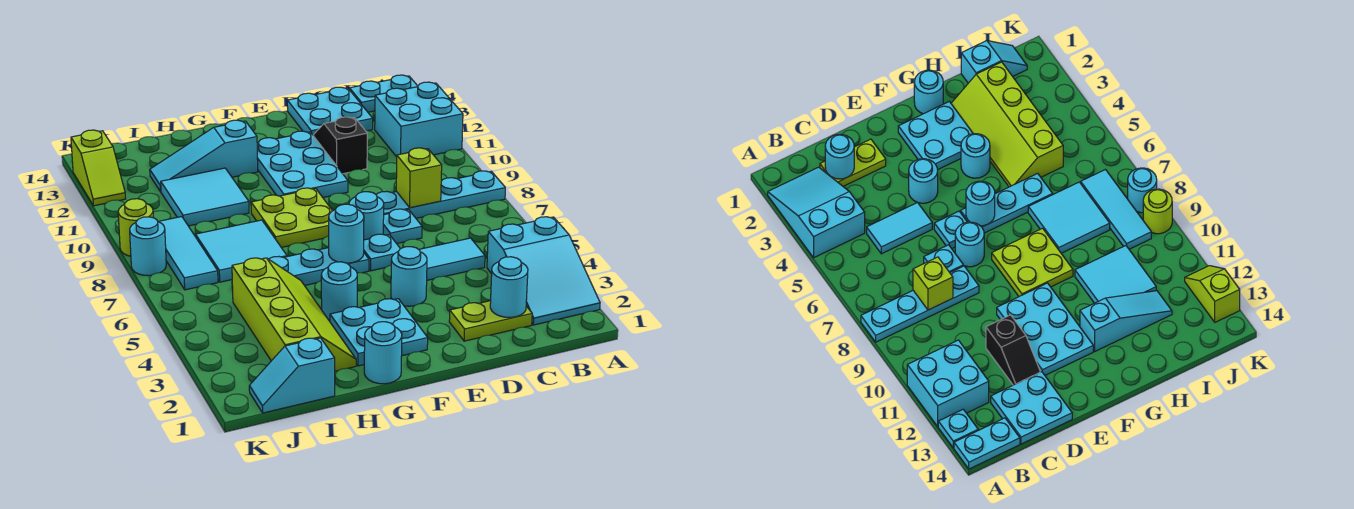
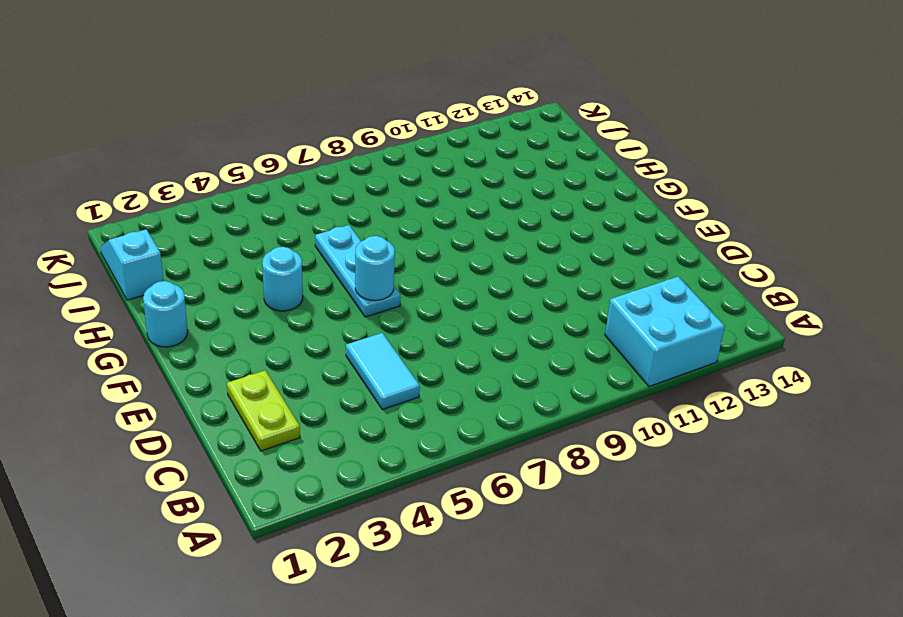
none -> cyan 2x3 slope [487,217,600,325]
none -> cyan 1x4 plate [377,171,505,218]
none -> cyan 1x1 plate [938,409,978,448]
none -> cyan 1x2 plate [349,75,418,112]

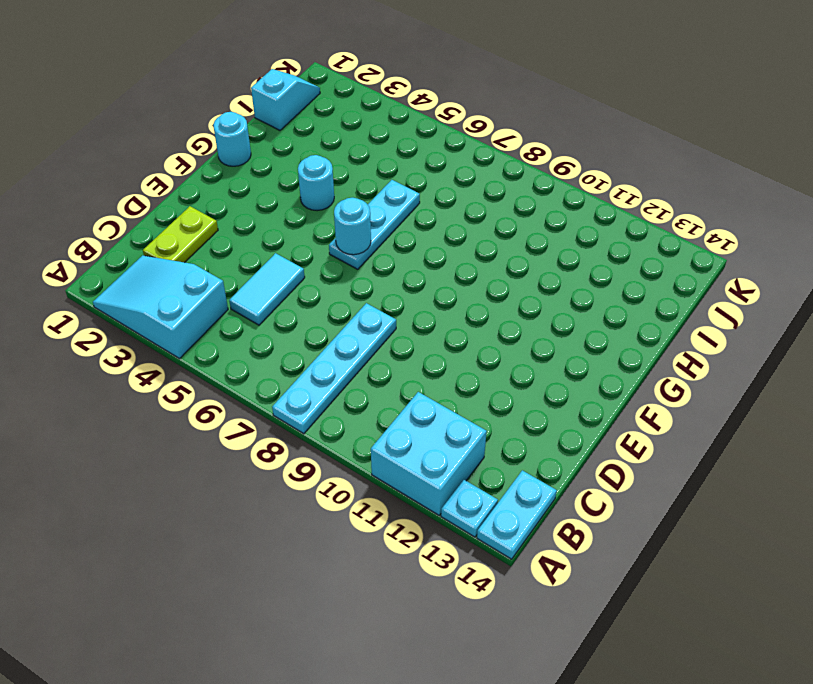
none -> cyan 2x2 plate [287,87,373,135]
none -> cyan 1x1 plate [383,209,422,244]
none -> black 1x2 slope [313,117,367,174]
none -> cyan 1x1 round brick [391,247,427,306]

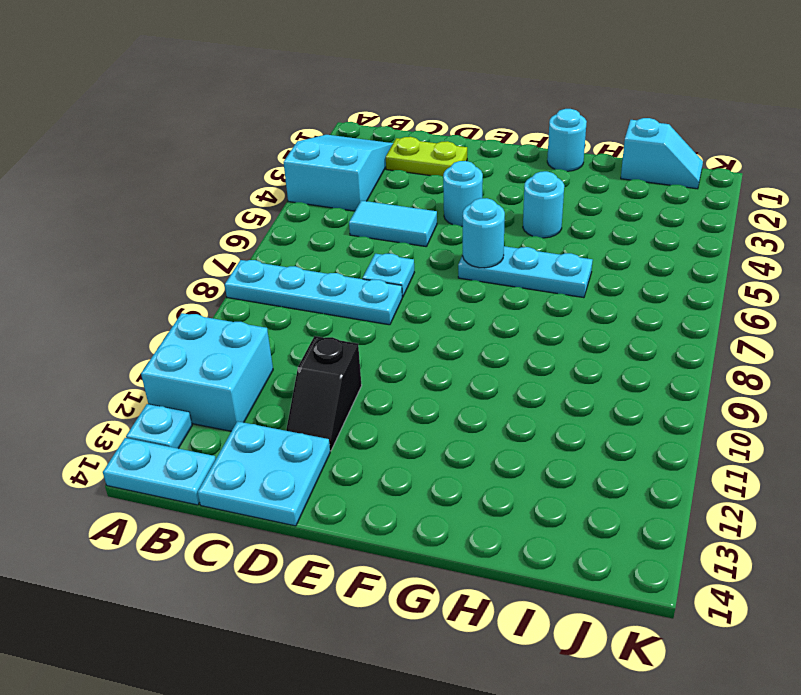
none -> cyan 1x1 plate [364,234,400,271]
none -> cyan 1x1 round brick [349,192,384,240]
none -> cyan 2x3 plate [257,131,348,198]
none -> cyan 2x2 plate [330,299,428,366]

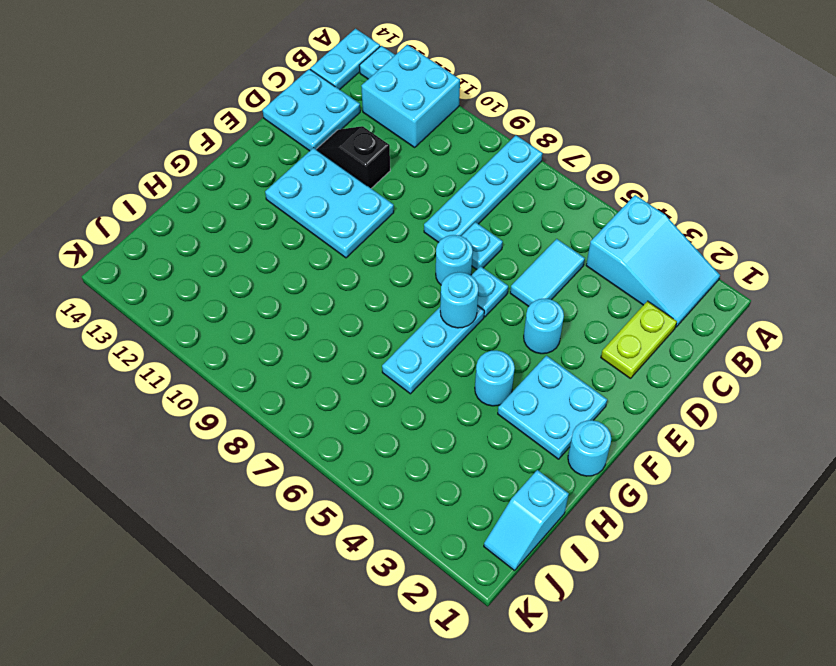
none -> lime 2x2 plate [251,188,332,247]
none -> cyan 1x3 slope [150,120,258,192]
none -> lime 2x4 slope [232,258,356,371]
none -> cyan 2x2 tile [196,220,287,282]

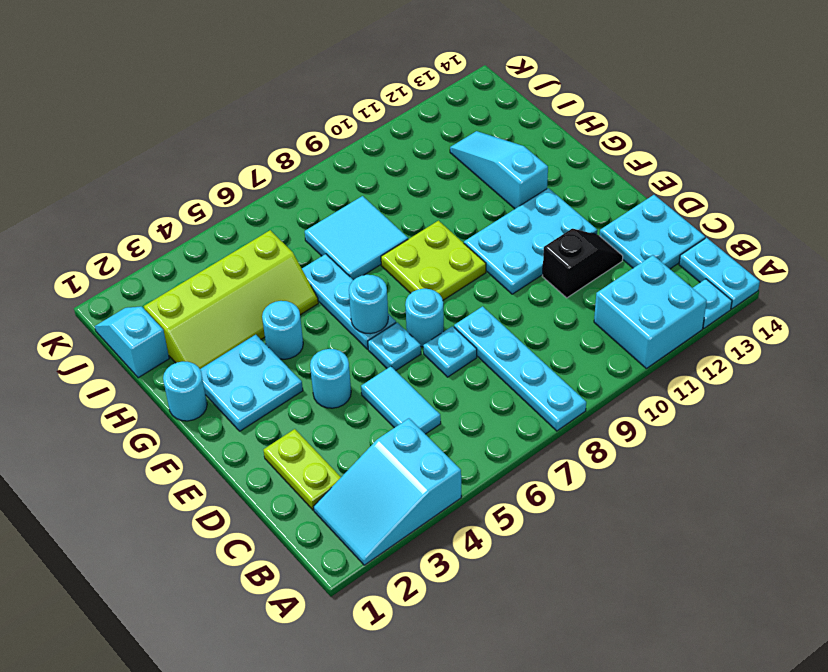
none -> cyan 2x2 tile [161,168,249,226]
none -> cyan 1x3 tile [158,217,218,290]
none -> cyan 1x1 round brick [130,217,166,276]
none -> lime 1x1 round brick [118,199,153,256]

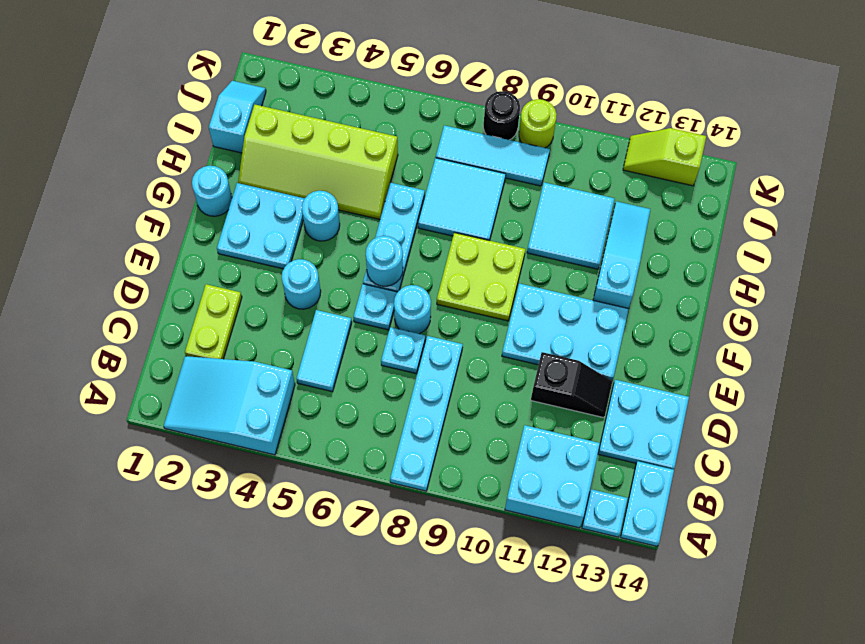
black 1x1 round brick [483,91,520,140] -> cyan 1x1 round brick [130,217,166,276]
none -> cyan 1x1 round brick [490,257,528,317]
none -> lime 1x1 brick [396,148,442,208]

